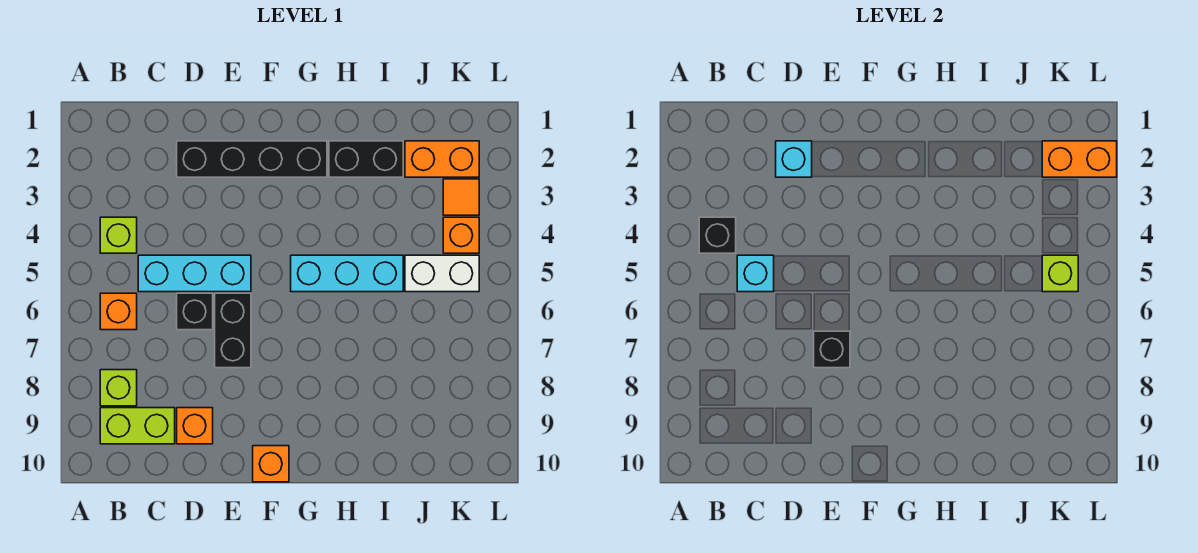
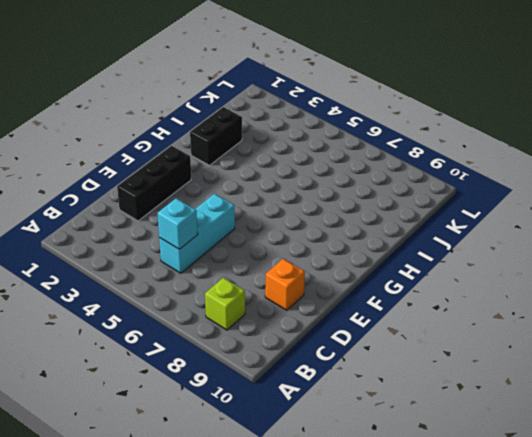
black 1x3 brick [117,146,191,221] -> black 1x4 brick [177,141,327,177]
none -> lime 1x1 brick [100,217,137,253]
none -> orange 1x1 brick [100,293,137,330]
none -> lime 1x2 brick [100,408,175,444]

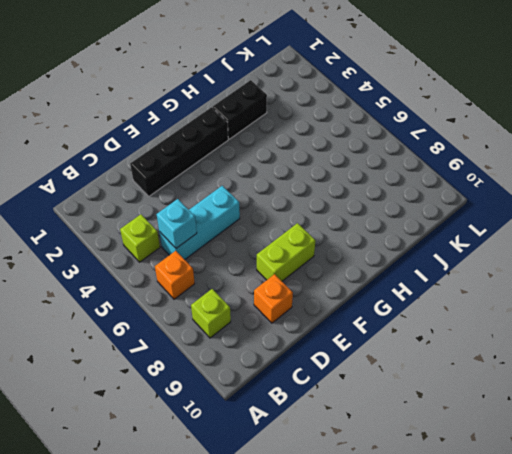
lime 1x2 brick [257,223,315,281] -> lime 1x2 brick moved to [100,408,175,444]
none -> black 1x1 brick [177,293,213,330]
none -> black 1x2 brick [215,293,251,368]
none -> orange 1x1 brick [253,446,289,482]

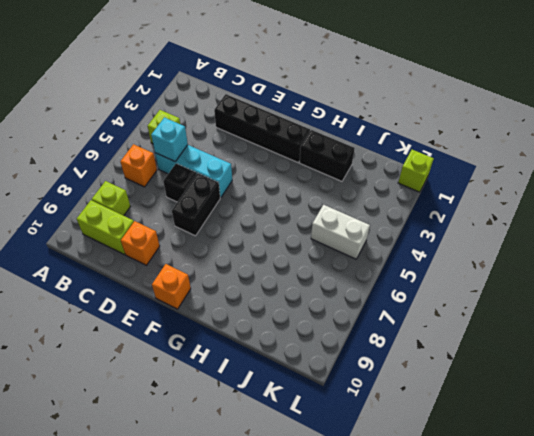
lime 1x1 brick [398,150,434,192] -> lime 1x1 brick moved to [1042,255,1078,292]
none -> cyan 1x3 brick [291,255,403,292]
none -> orange 1x2 brick [405,141,479,177]
none -> orange 1x1 tile [443,179,479,215]

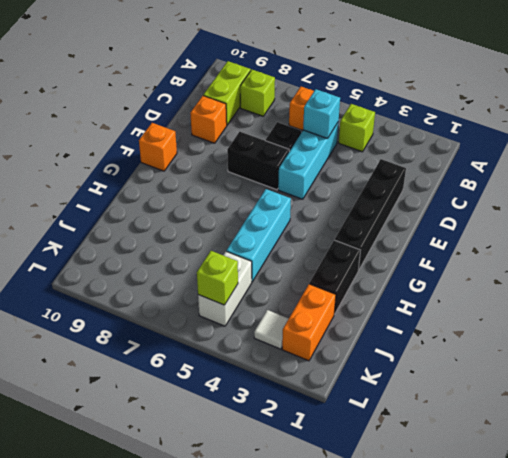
white 1x1 tile [254,310,289,349] -> orange 1x1 tile [443,179,479,215]
none -> orange 1x1 brick [443,217,479,253]
none -> black 1x1 brick [699,217,736,253]
none -> cyan 1x1 brick [776,141,812,177]

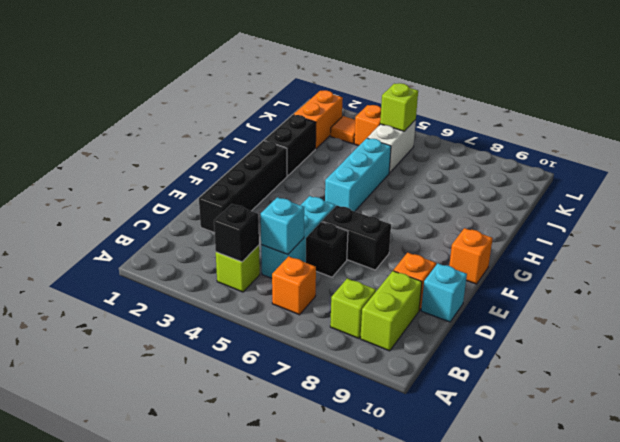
cyan 1x1 brick [421,264,467,322] -> cyan 1x1 brick moved to [776,141,812,177]
none -> black 1x1 brick [814,331,850,368]
none -> orange 1x2 brick [1042,141,1117,177]

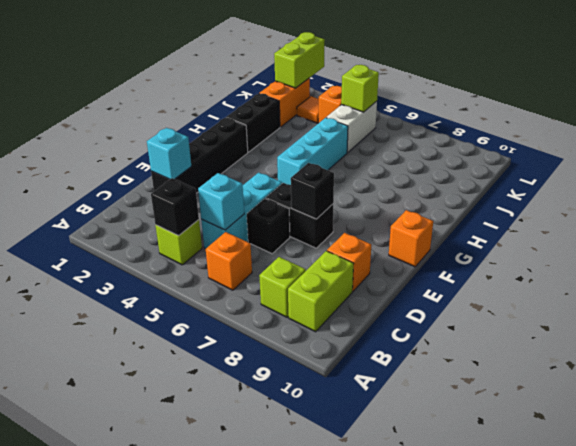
lime 1x2 brick [274,32,325,88] -> orange 1x2 brick [1042,141,1117,177]

